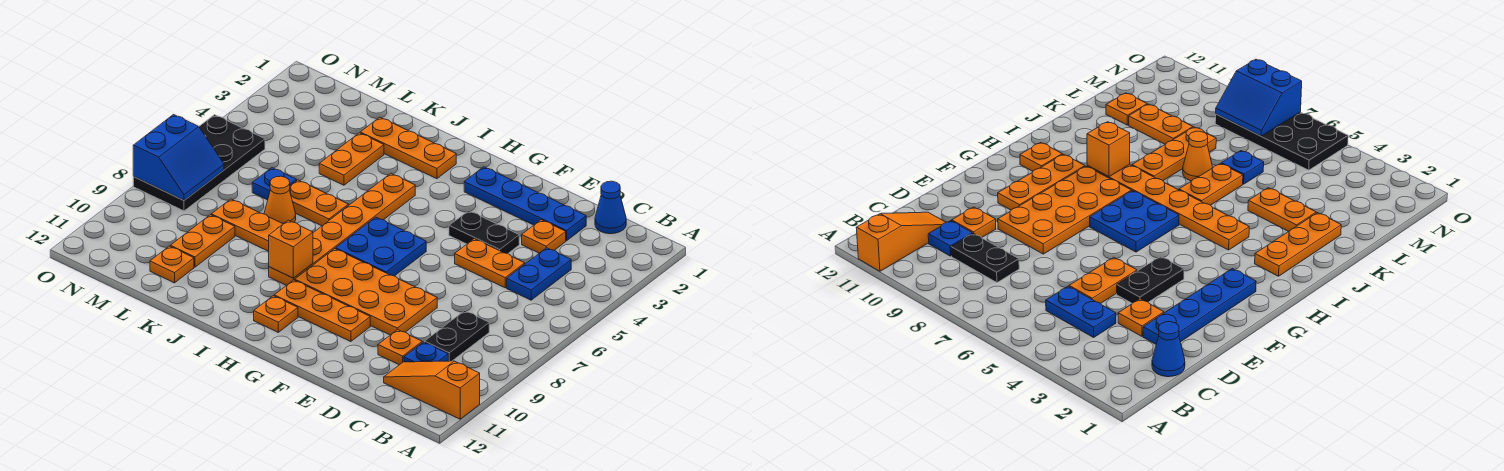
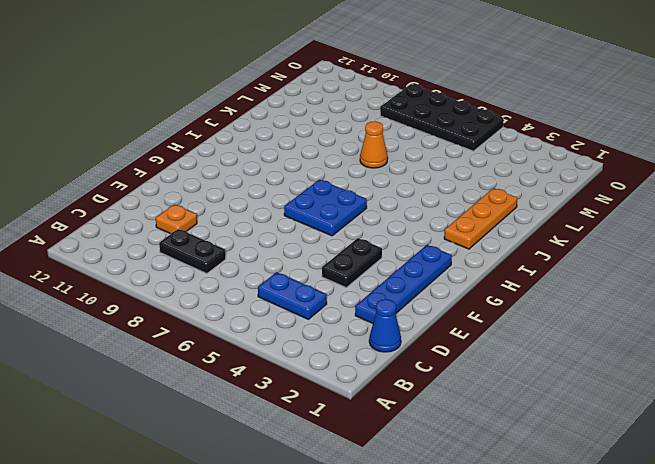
none -> orange 1x3 slope [384,361,480,419]
none -> blue 1x1 plate [404,342,448,362]
none -> orange 1x1 plate [522,220,566,253]

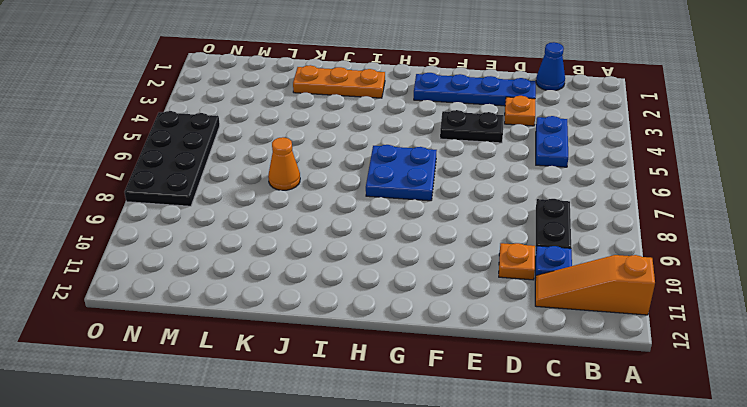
none -> orange 1x2 plate [455,239,525,288]
none -> orange 2x4 plate [295,249,437,335]
none -> orange 1x3 plate [274,280,370,342]

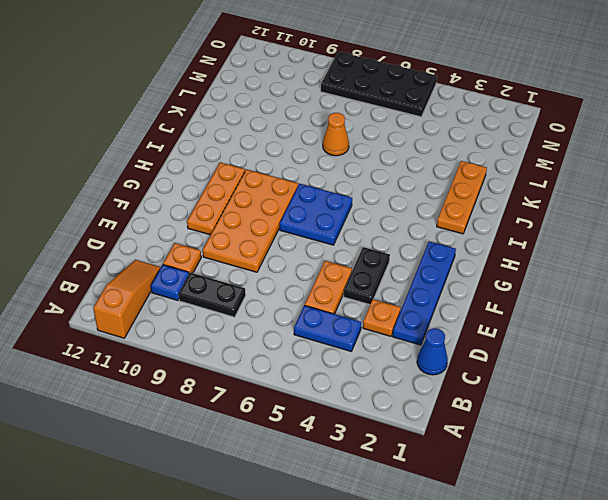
none -> orange 1x1 plate [254,296,298,332]
none -> orange 1x6 plate [269,173,415,285]
none -> orange 1x2 plate [289,180,349,226]

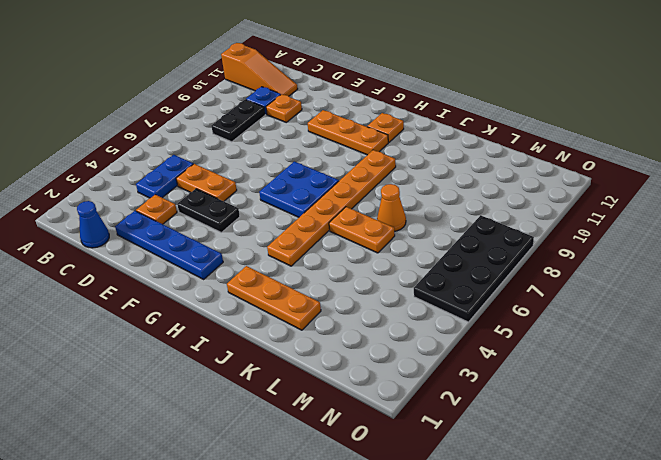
none -> orange 2x4 plate [295,249,437,335]
none -> orange 1x3 plate [211,199,283,251]
none -> orange 1x2 plate [319,133,384,185]

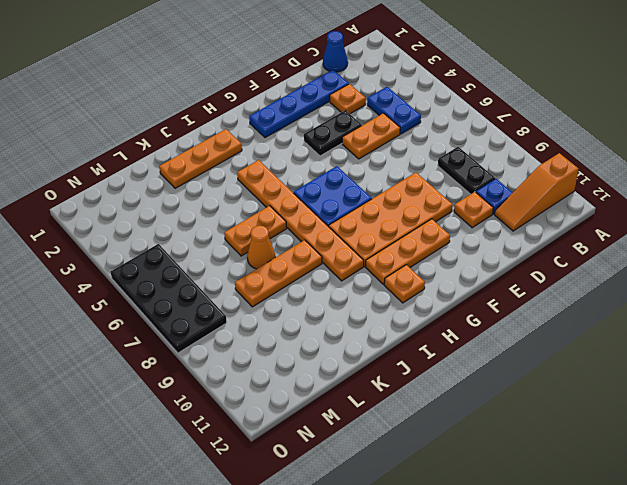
none -> orange 1x2 plate [319,133,384,185]
none -> blue 1x1 plate [252,168,297,200]
none -> orange 1x2 plate [170,215,235,267]

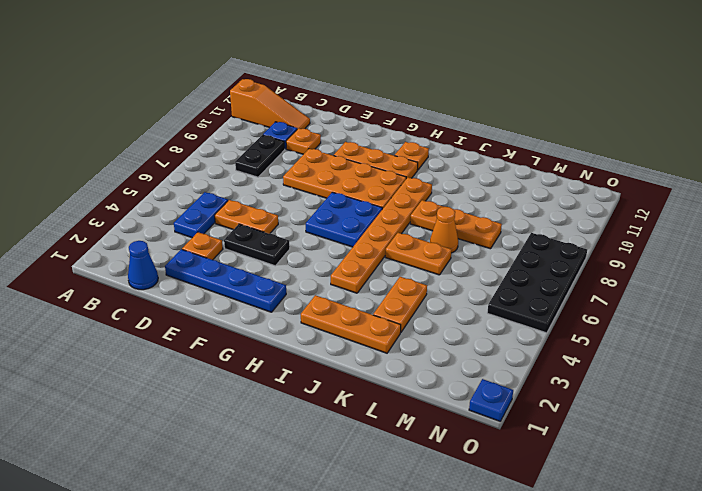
blue 1x1 plate [469,379,513,421] -> blue 1x1 plate moved to [252,168,297,200]
none -> orange 1x2 plate [170,215,235,267]
none -> orange 1x1 plate [150,246,194,283]
none -> orange 1x1 brick [269,220,313,278]

